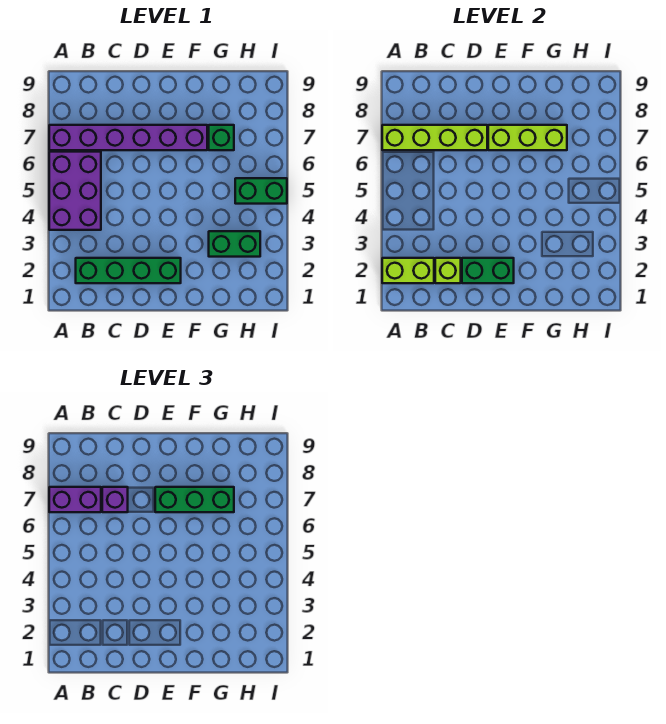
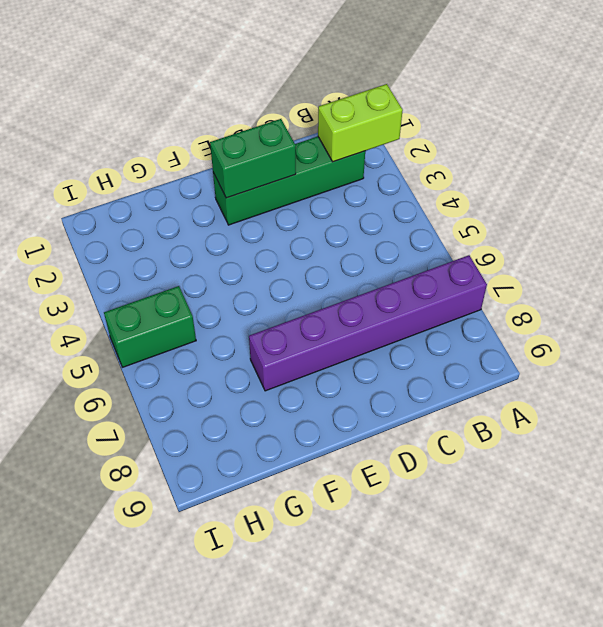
none -> purple 2x3 brick [49,152,101,230]
none -> green 1x2 brick [209,231,260,257]
none -> green 1x1 brick [209,125,234,150]

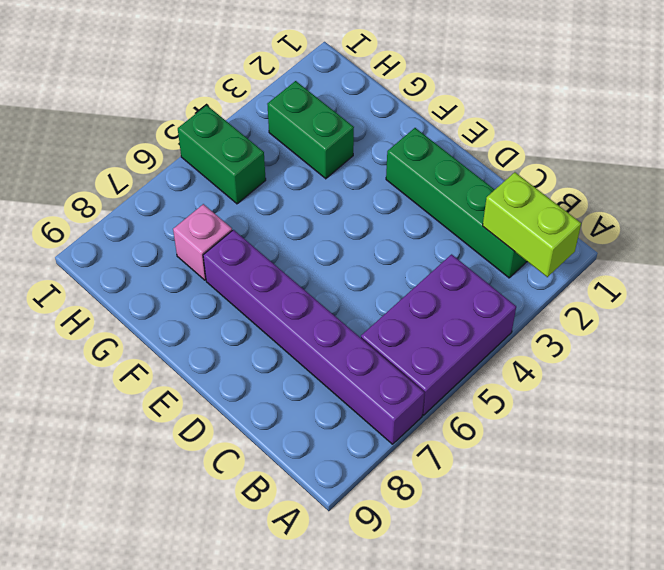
pink 1x1 brick [173,204,232,280] -> green 1x1 brick [209,125,234,150]
none -> lime 1x4 brick [382,125,487,150]
none -> lime 1x1 brick [435,258,461,283]
none -> green 1x2 brick [462,258,514,283]

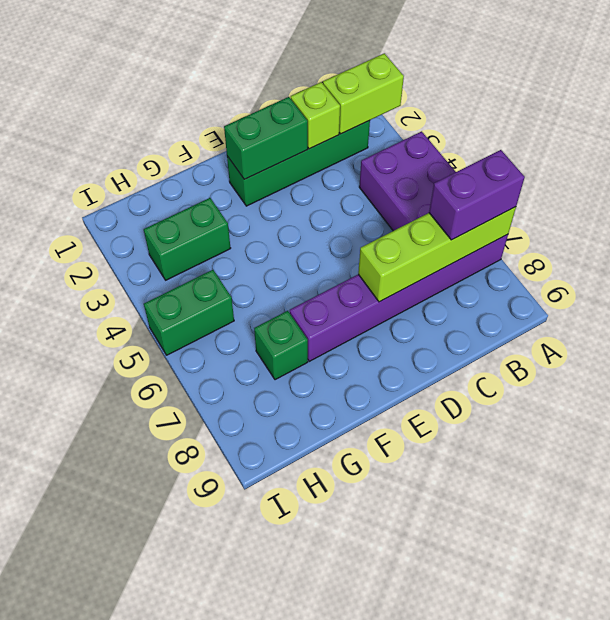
none -> lime 1x3 brick [488,125,567,150]
none -> purple 1x1 brick [102,487,128,512]
none -> green 1x3 brick [155,487,234,512]

